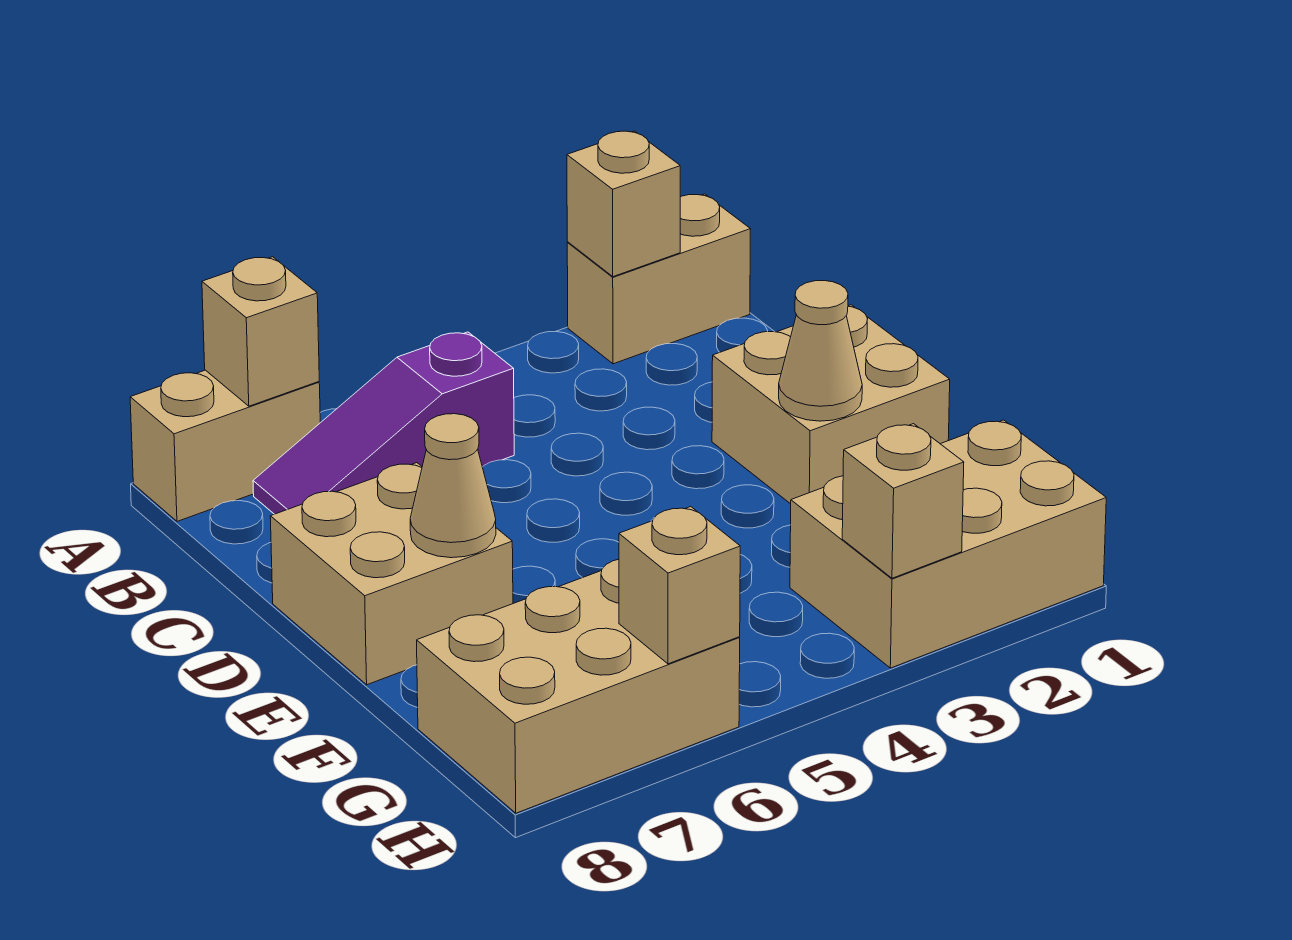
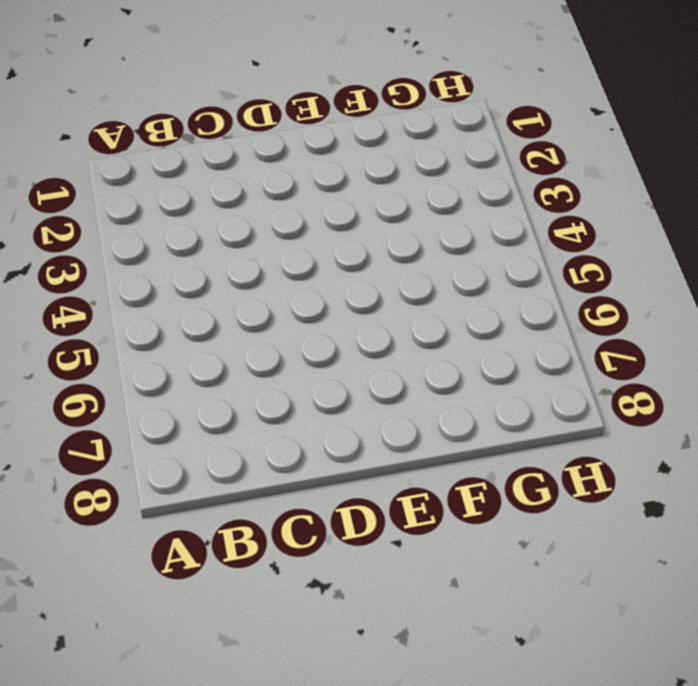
none -> tan 1x2 brick [567,194,751,364]
none -> tan 1x2 brick [130,370,320,521]
none -> purple 1x3 slope [253,332,514,514]

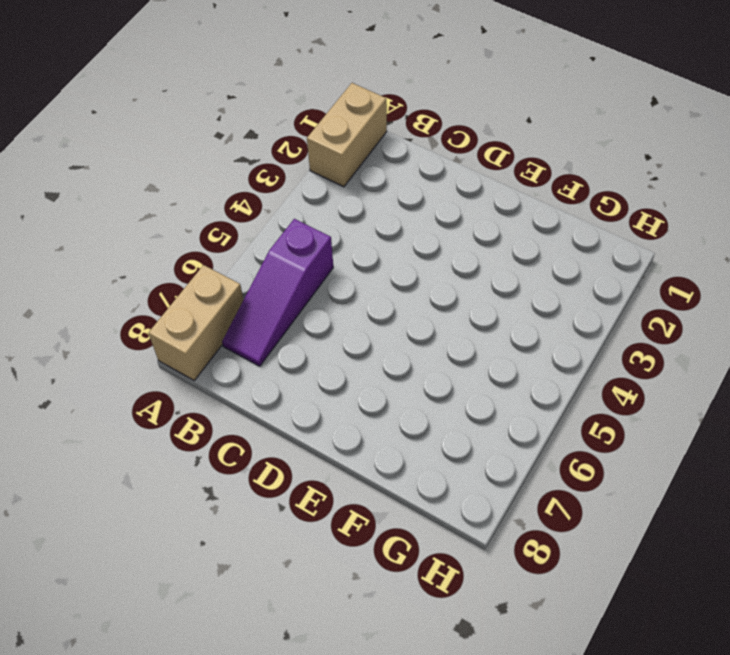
none -> tan 2x2 brick [712,305,950,504]
none -> tan 2x2 brick [270,463,513,685]
none -> tan 2x3 brick [790,420,1106,668]

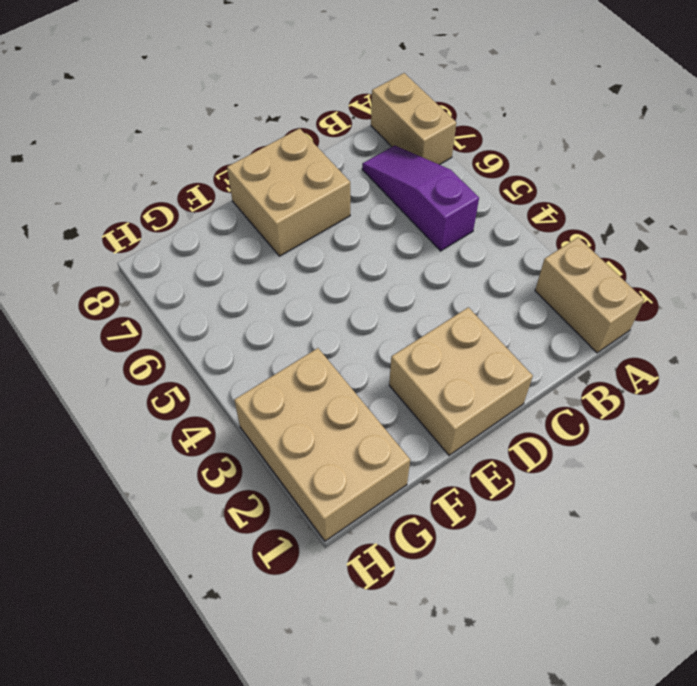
none -> tan 2x3 brick [417,559,740,813]
none -> tan 1x1 brick [567,131,680,277]
none -> tan 1x1 brick [202,257,319,406]

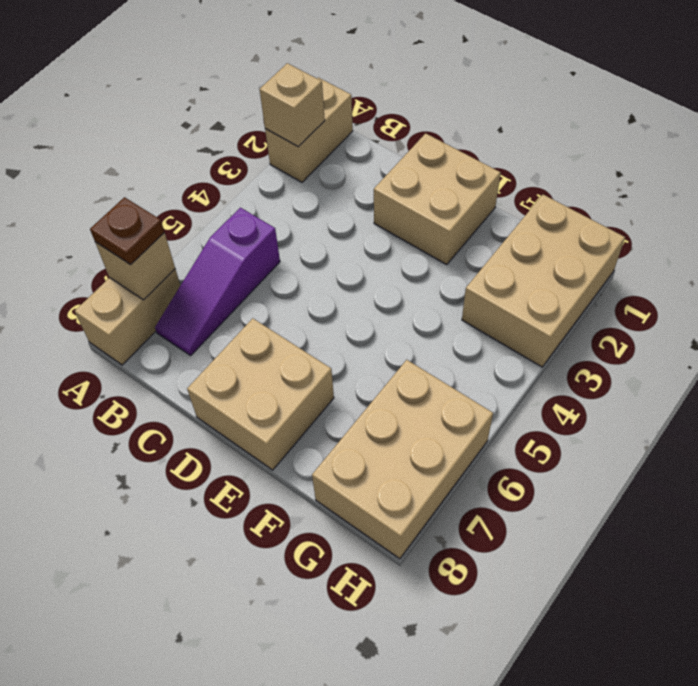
brown 1x1 plate [90,197,164,265] -> none
none -> tan 1x1 cone [779,281,862,421]
none -> tan 1x1 cone [410,414,496,558]
none -> tan 1x1 brick [842,424,964,578]

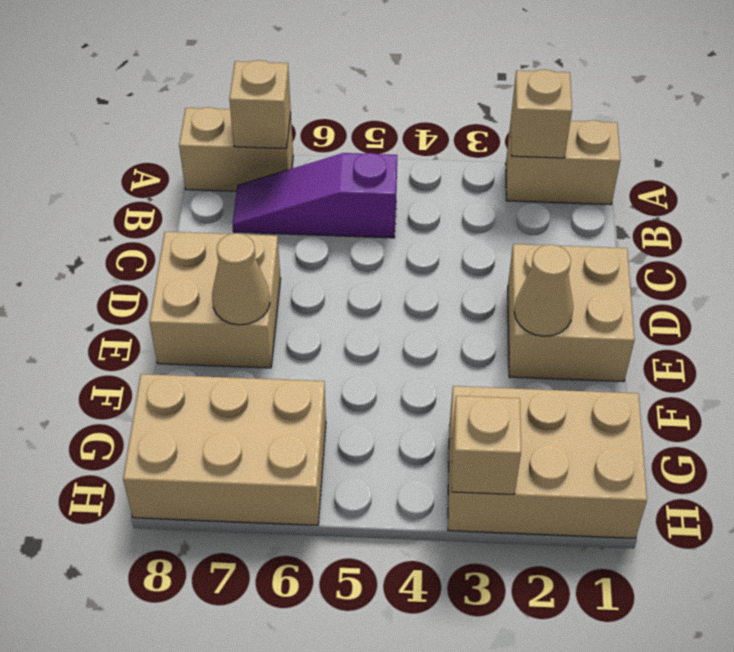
none -> tan 1x1 brick [619,507,740,664]

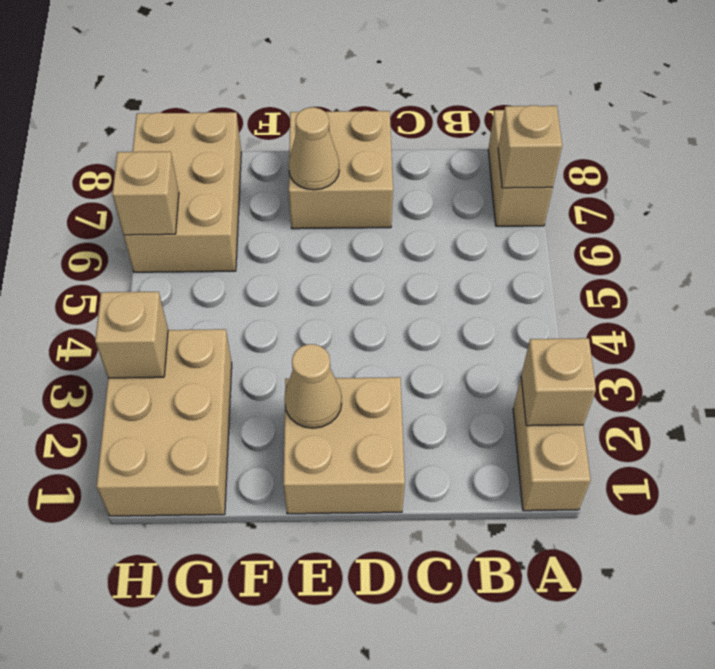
none -> purple 1x3 slope [253,332,514,514]

